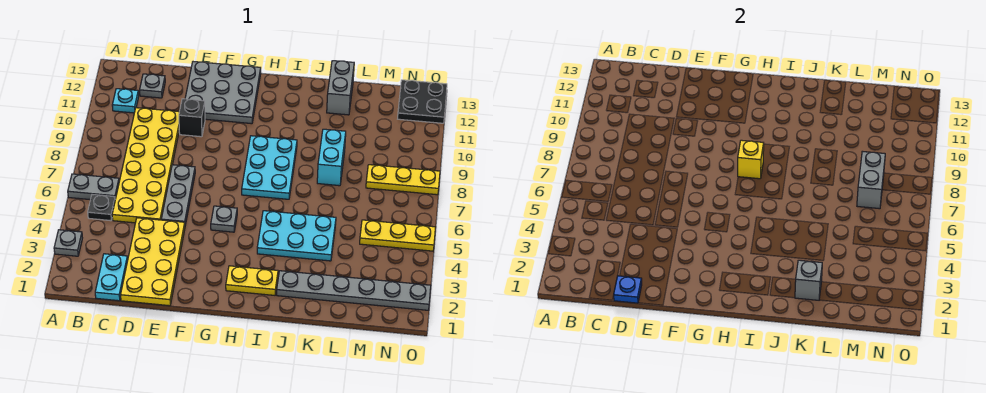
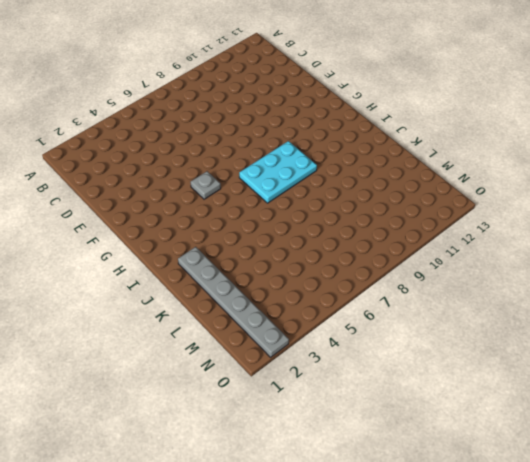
none -> grey 1x1 plate [54,230,82,256]
none -> grey 1x2 plate [68,174,119,200]
none -> black 1x1 plate [88,195,115,221]

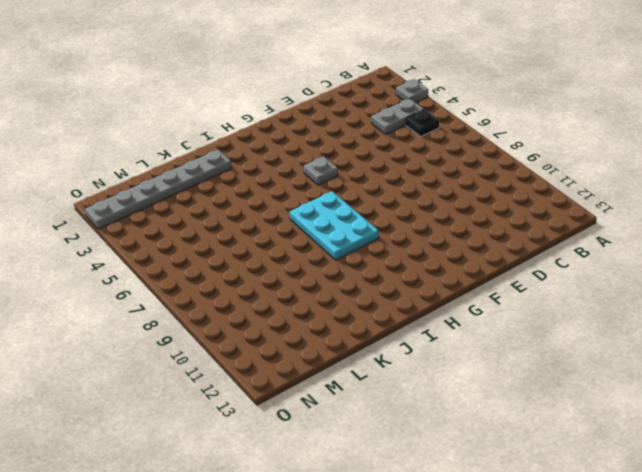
grey 1x2 plate [371,99,424,134] -> grey 1x2 plate moved to [68,174,119,200]
none -> cyan 1x1 plate [112,89,139,113]
none -> cyan 1x2 plate [95,254,128,301]
none -> yellow 2x6 plate [112,108,179,223]

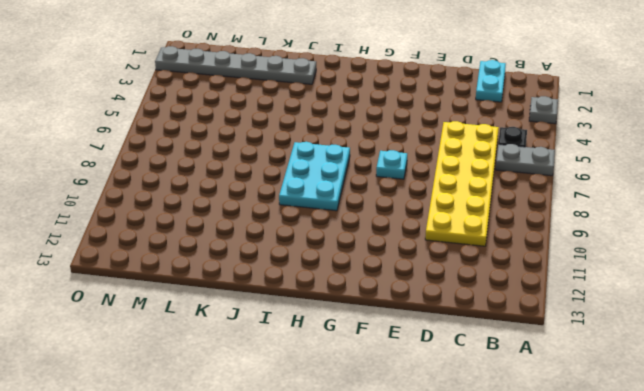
cyan 1x1 plate [376,150,407,179] -> cyan 1x1 plate moved to [112,89,139,113]
none -> grey 1x1 plate [140,74,165,98]
none -> yellow 2x4 plate [121,218,185,306]
none -> grey 1x3 plate [161,165,195,225]

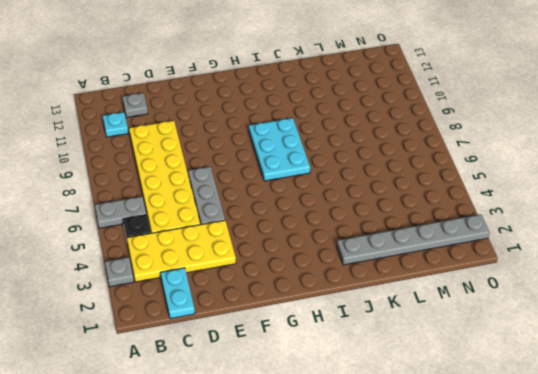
yellow 2x4 plate [127,220,236,282] -> yellow 2x4 plate turned to [121,218,185,306]
none -> black 1x1 brick [179,99,205,137]
none -> grey 3x3 plate [185,62,261,124]
none -> grey 1x1 plate [211,206,237,232]

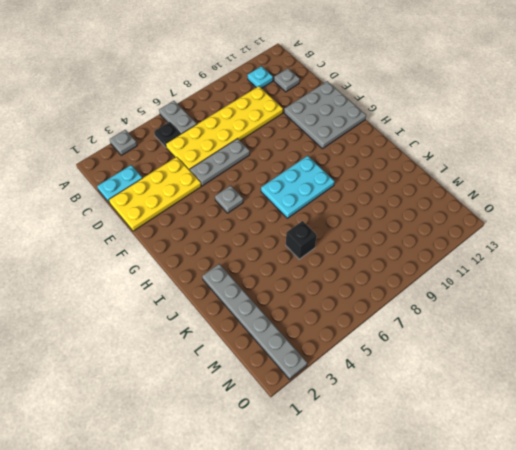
black 1x1 brick [286,221,317,259] -> black 1x1 brick moved to [179,99,205,137]
none -> yellow 1x2 plate [226,266,278,295]
none -> cyan 2x3 plate [257,211,336,261]
none -> cyan 1x2 brick [317,129,346,186]

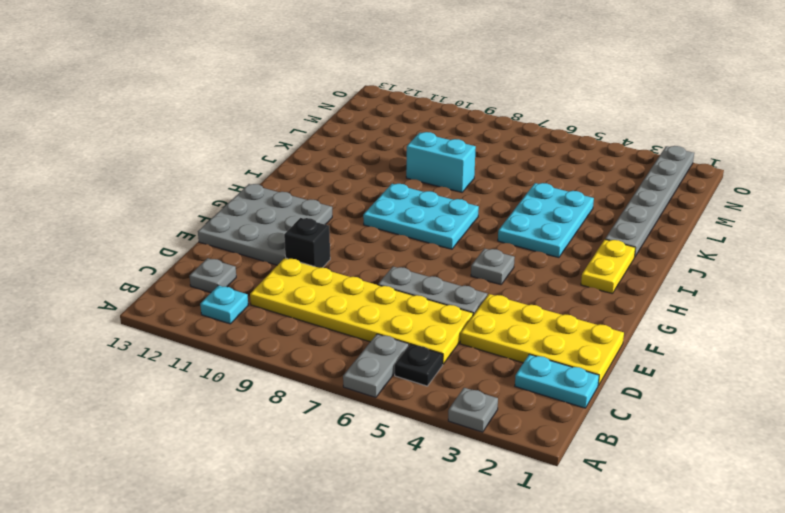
none -> grey 1x2 brick [327,61,354,115]
none -> yellow 1x3 plate [360,220,435,251]
none -> yellow 1x3 plate [366,165,440,195]

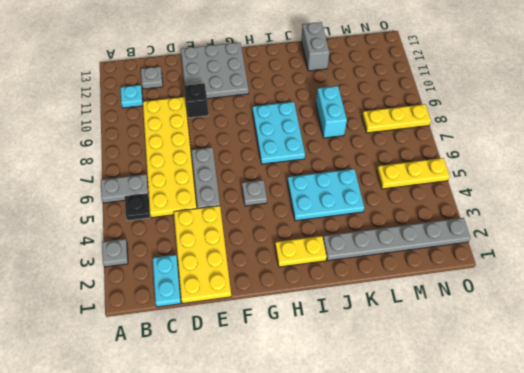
none -> black 2x2 plate [398,80,447,123]
none -> blue 1x1 plate [613,276,642,303]
none -> yellow 1x1 brick [738,140,764,179]

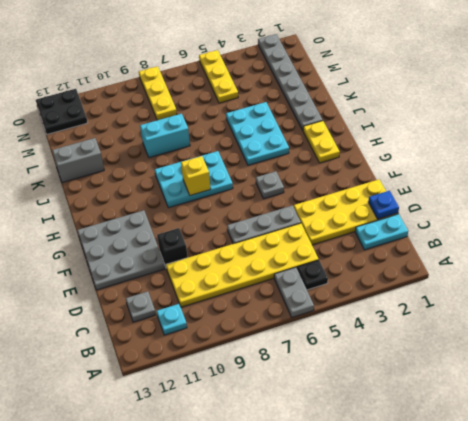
none -> grey 1x1 plate [54,230,82,256]
none -> grey 1x1 brick [795,260,822,300]
none -> grey 1x2 brick [857,151,885,209]

